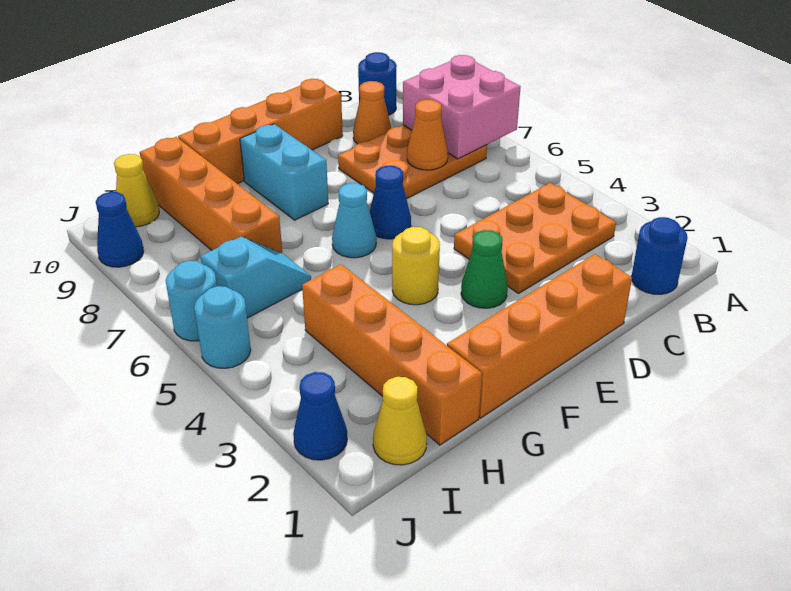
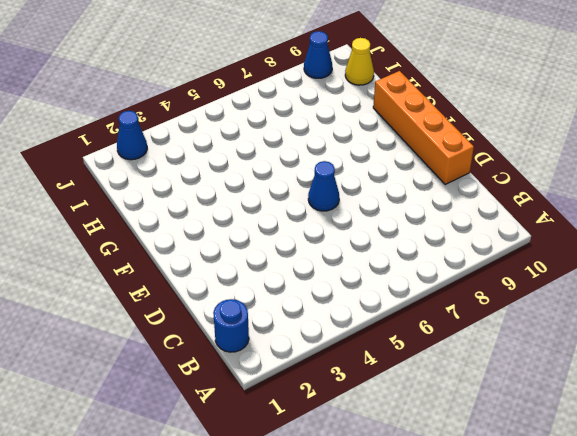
none -> orange 2x3 plate [454,183,616,293]
none -> orange 2x3 plate [338,125,487,199]
none -> blue 1x1 round brick [358,52,397,115]

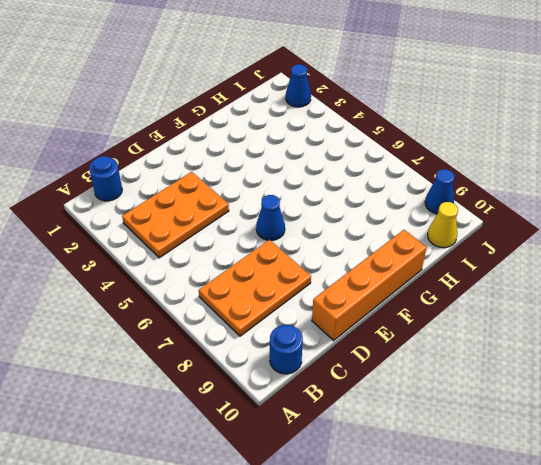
none -> orange 1x1 cone [353,81,391,144]
none -> orange 1x4 brick [447,254,632,418]
none -> green 1x1 cone [461,230,508,308]

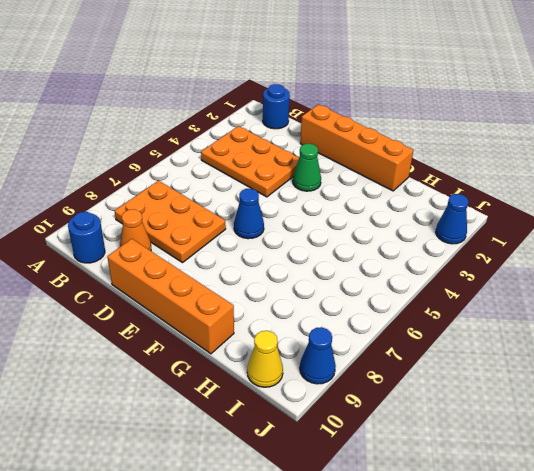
none -> yellow 1x1 round brick [392,227,440,305]
none -> cyan 1x1 cone [332,183,376,258]
none -> cyan 1x2 brick [240,124,328,220]

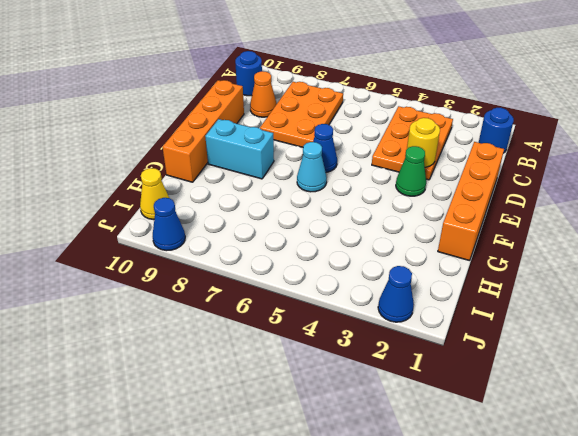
yellow 1x1 round brick [407,118,440,167] -> yellow 1x1 round brick moved to [392,227,440,305]
none -> orange 1x4 brick [302,264,482,445]
none -> cyan 1x2 slope [200,237,311,318]
none -> orange 1x4 brick [140,137,282,253]

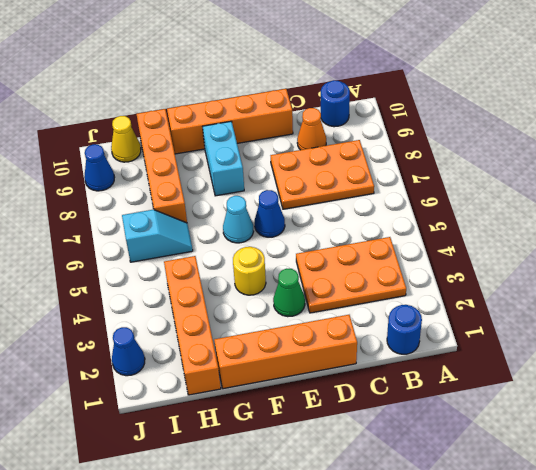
none -> yellow 1x1 cone [373,377,427,465]
none -> cyan 1x1 round brick [194,286,251,368]
none -> cyan 1x1 round brick [166,261,217,341]

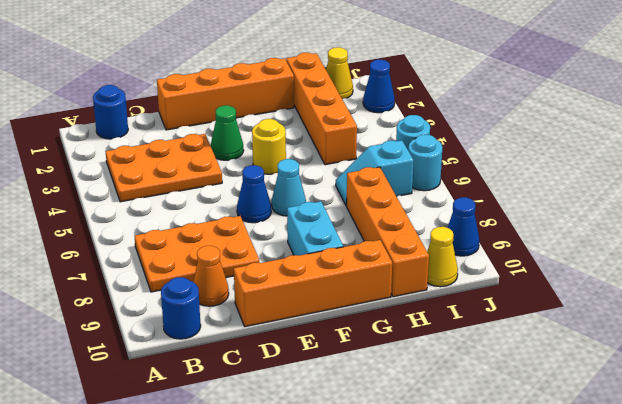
none -> pink 2x2 brick [403,55,521,159]
none -> orange 1x1 cone [407,100,448,170]

